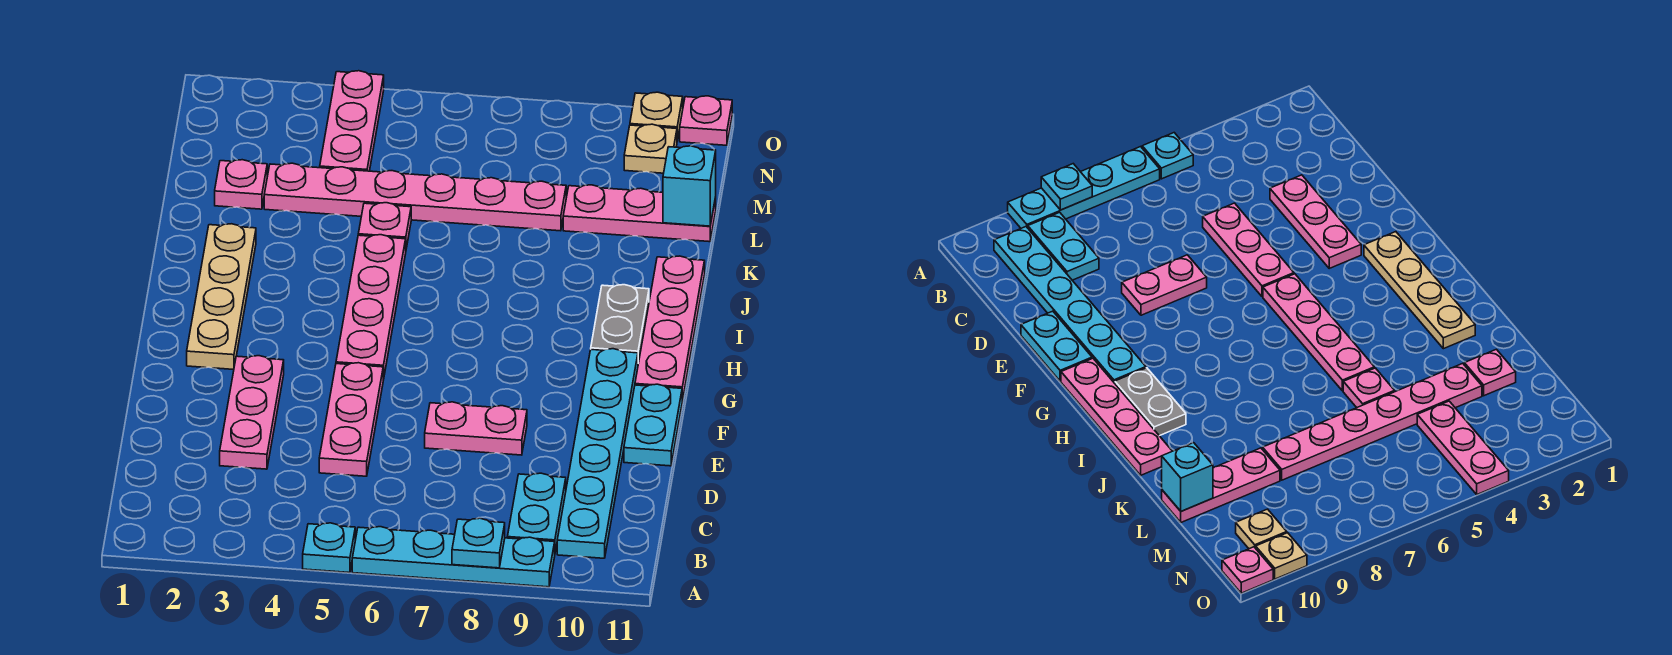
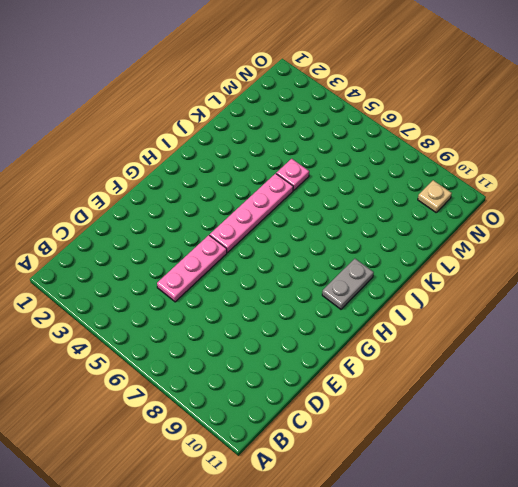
none -> cyan 1x1 plate [303,523,355,573]
none -> cyan 1x4 plate [352,527,555,587]
none -> cyan 1x2 plate [507,473,566,552]

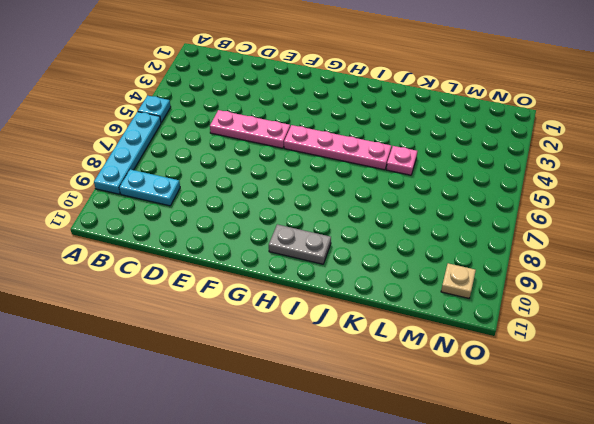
none -> cyan 1x6 plate [557,349,638,558]
none -> pink 1x3 plate [220,356,284,469]
none -> pink 1x2 plate [425,402,527,455]

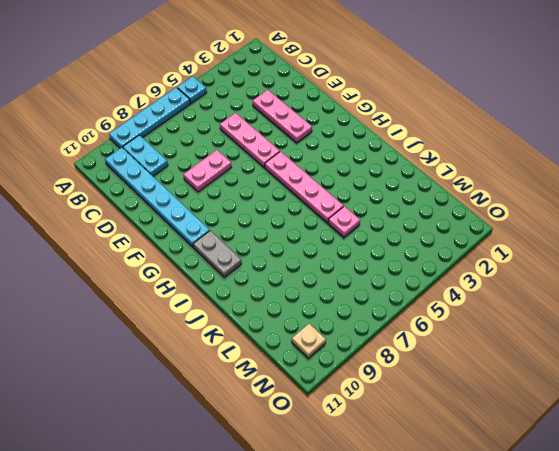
none -> cyan 1x2 plate [624,384,682,466]
none -> tan 1x4 plate [187,224,256,370]
none -> pink 1x4 plate [635,256,705,401]

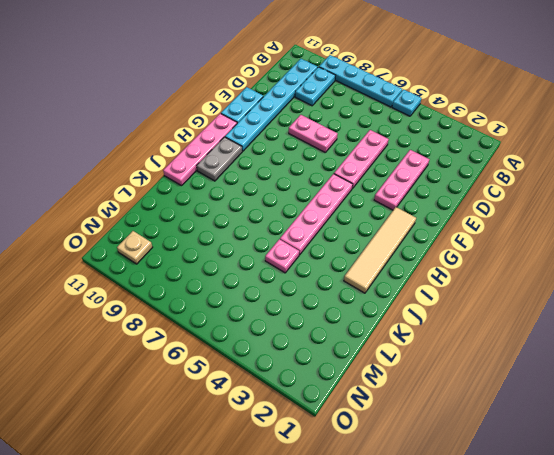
tan 1x4 tile [344,207,416,293] -> tan 1x4 plate [187,224,256,370]
none -> pink 1x1 plate [215,160,267,209]
none -> pink 1x6 plate [264,163,566,231]
none -> pink 1x3 plate [563,185,716,242]

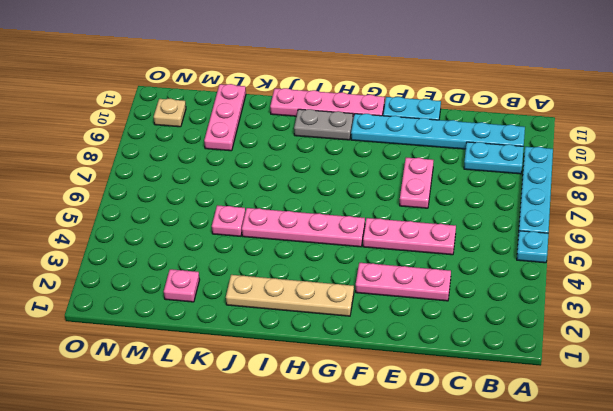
none -> pink 1x6 plate [264,163,566,231]
none -> pink 1x3 plate [320,71,384,171]
none -> tan 1x1 plate [630,92,683,140]

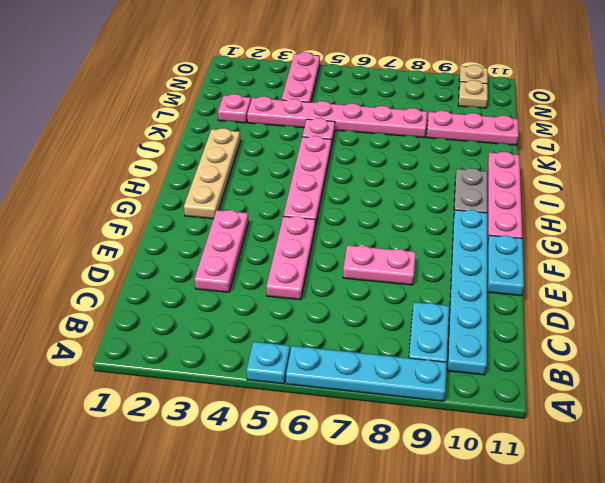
none -> pink 1x1 plate [680,96,732,145]
none -> cyan 1x1 plate [452,518,505,568]
none -> cyan 1x1 brick [663,146,716,226]

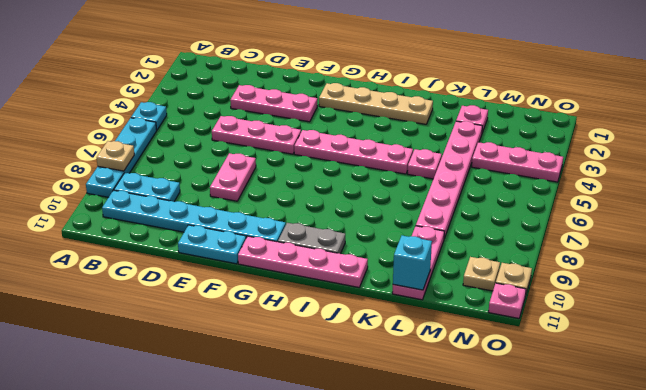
tan 1x1 plate [97,141,134,171] -> cyan 1x1 plate [452,518,505,568]

